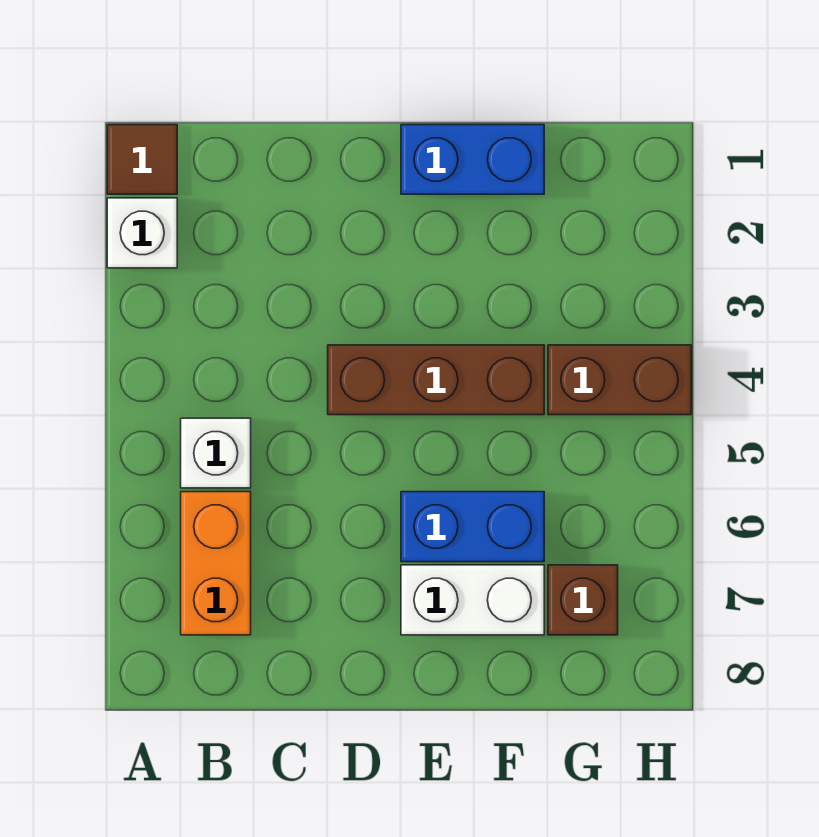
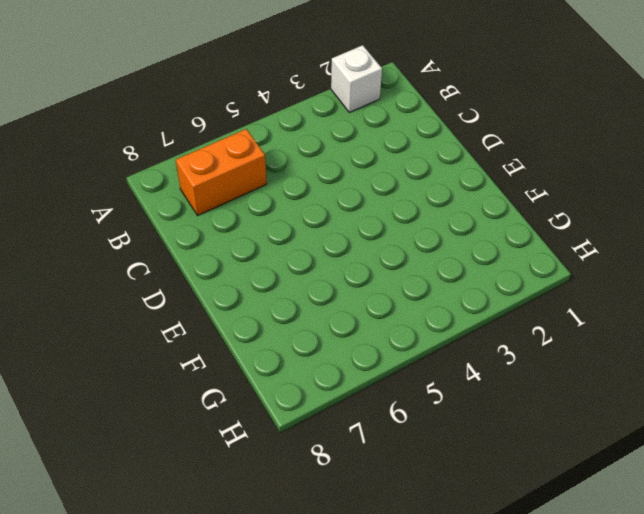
none -> brown 1x1 tile [107,125,177,194]
none -> white 1x1 brick [181,418,251,488]

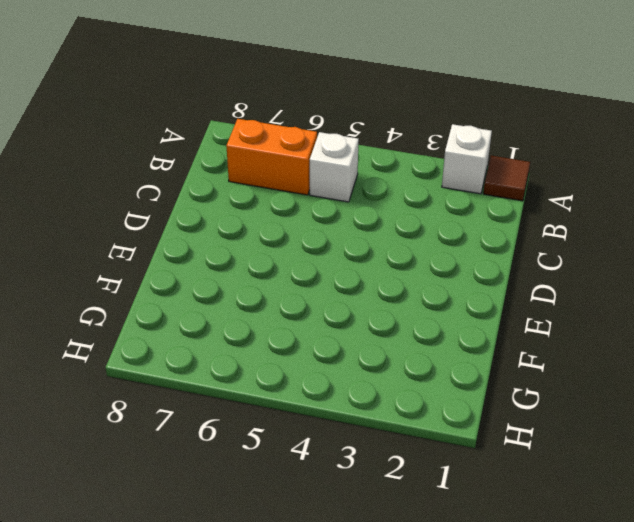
none -> brown 1x3 brick [328,345,544,415]
none -> blue 1x2 brick [401,125,544,194]

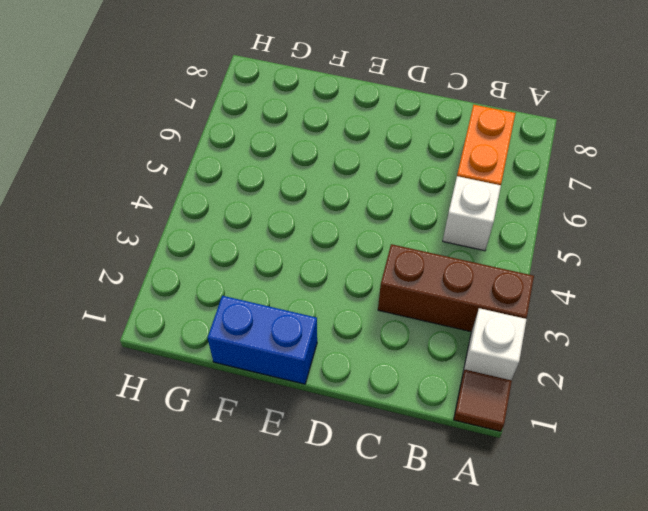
brown 1x3 brick [378,244,534,332] -> brown 1x3 brick moved to [328,345,544,415]
none -> blue 1x2 brick [401,492,544,562]
none -> white 1x2 brick [401,565,544,635]

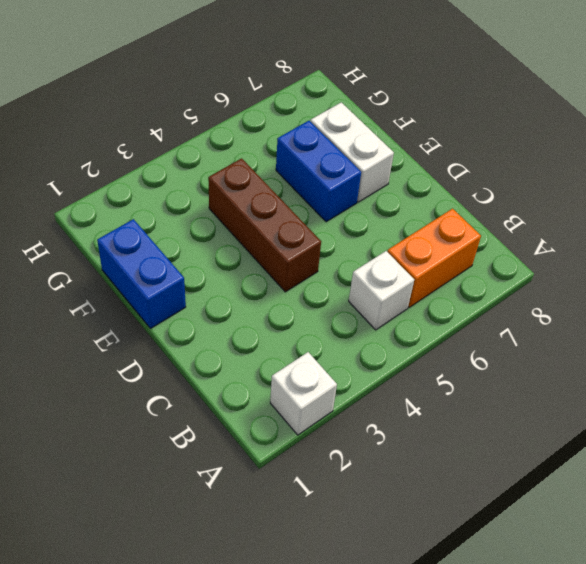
none -> brown 1x1 tile [107,125,177,194]
none -> brown 1x2 brick [548,345,691,415]

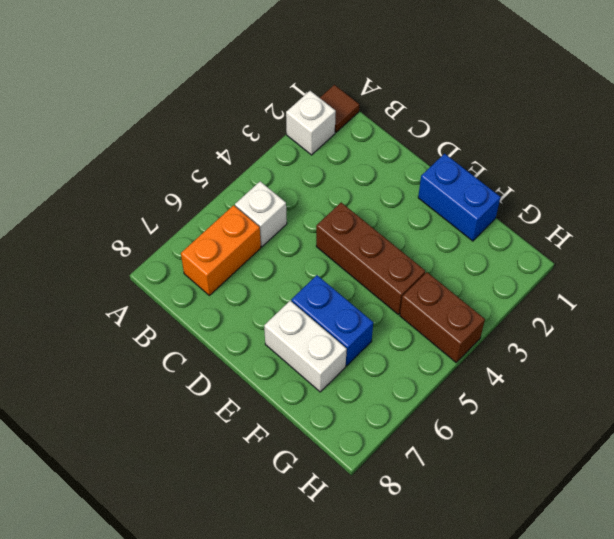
none -> brown 1x1 brick [548,565,618,635]

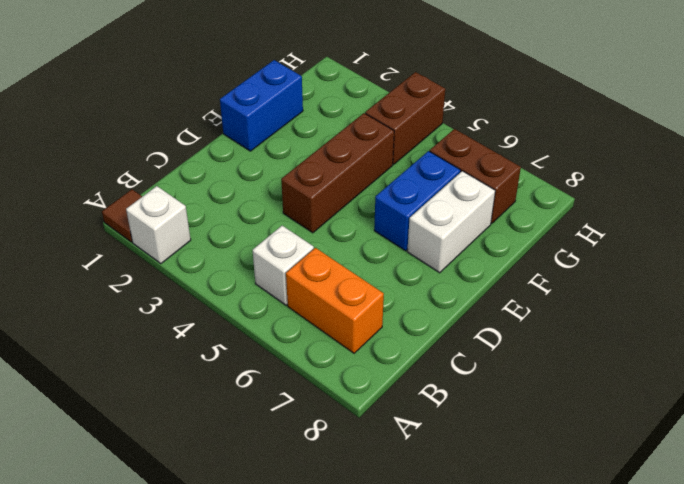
brown 1x2 brick [430,129,521,224] -> brown 1x1 brick [548,565,618,635]

